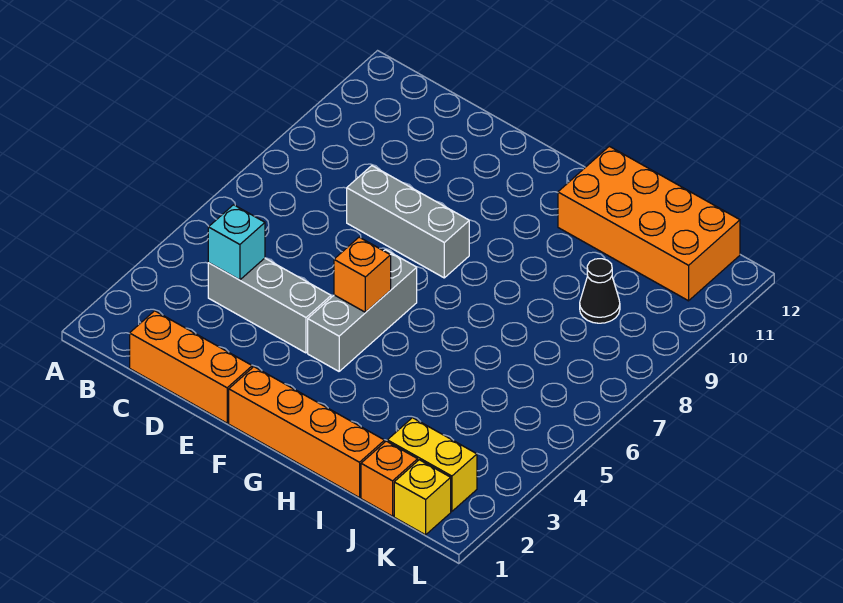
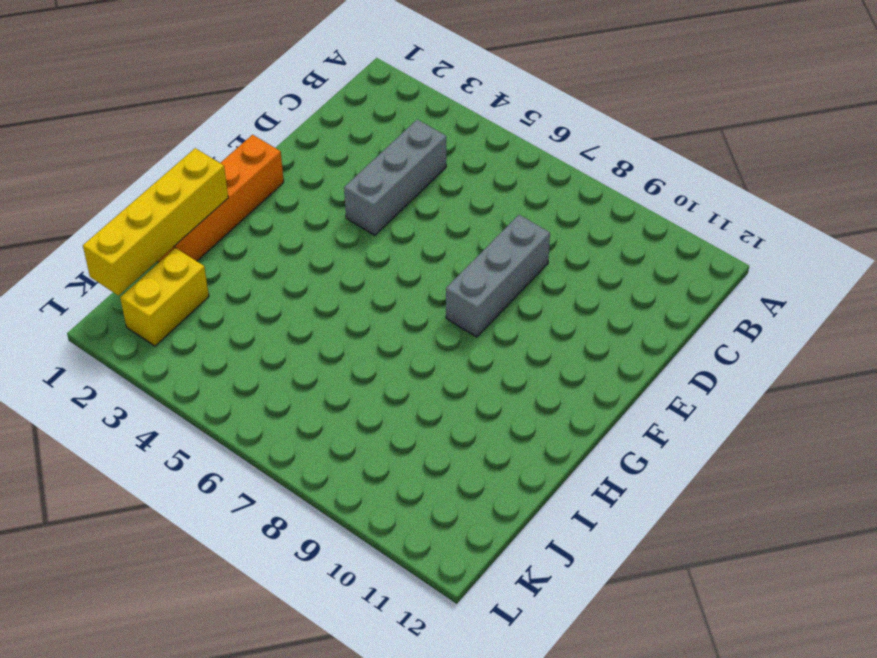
yellow 1x4 brick [83,148,228,296] -> none
none -> orange 1x3 brick [130,311,252,423]
none -> grey 1x3 brick [308,250,417,371]
none -> orange 2x4 brick [558,146,740,301]

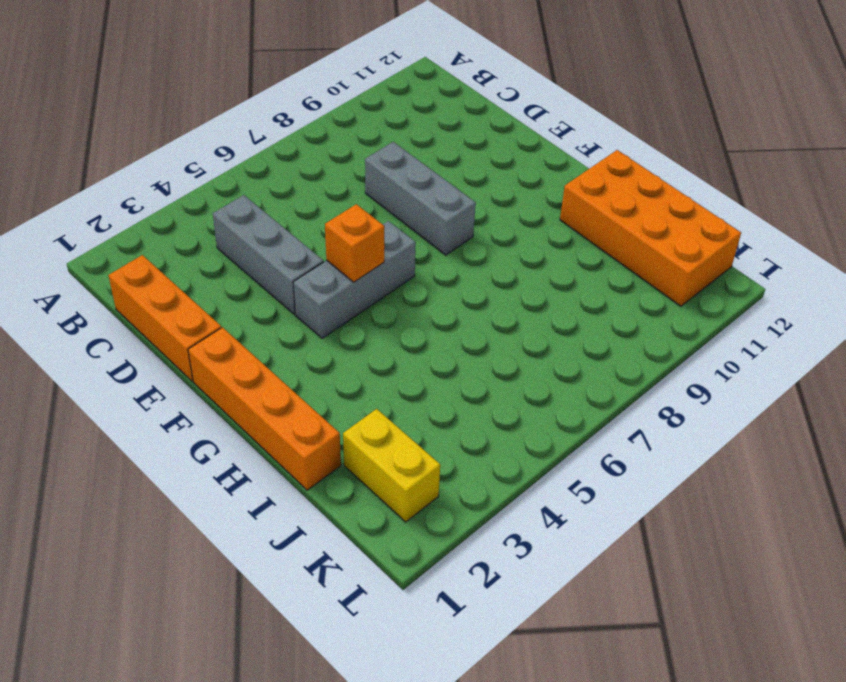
none -> orange 1x1 brick [361,441,418,516]
none -> black 1x1 cone [580,259,620,323]
none -> yellow 1x1 brick [394,460,451,535]

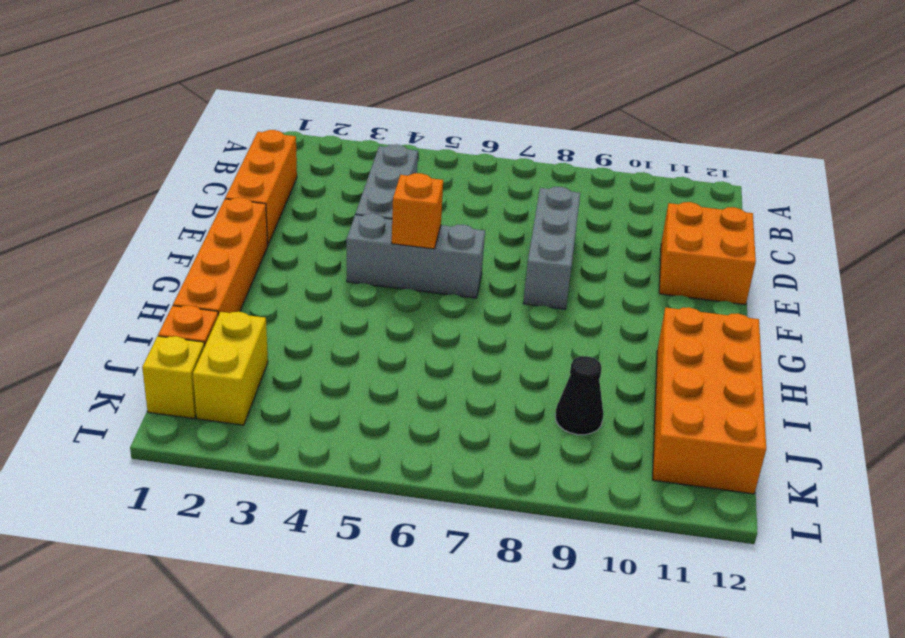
orange 2x2 brick [659,202,756,305] -> none
none -> cyan 1x1 brick [208,205,265,280]

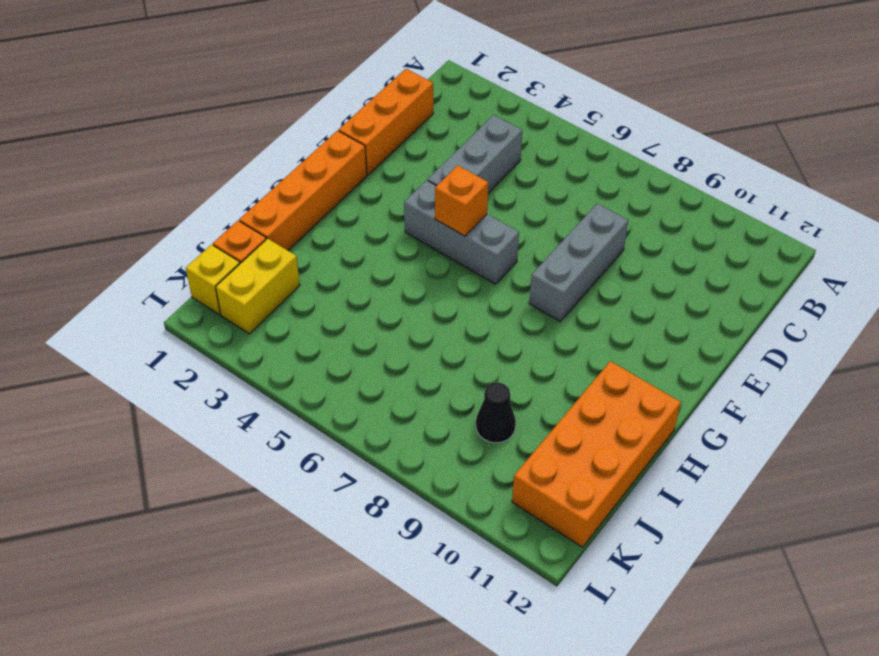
none -> cyan 1x1 brick [208,205,265,280]

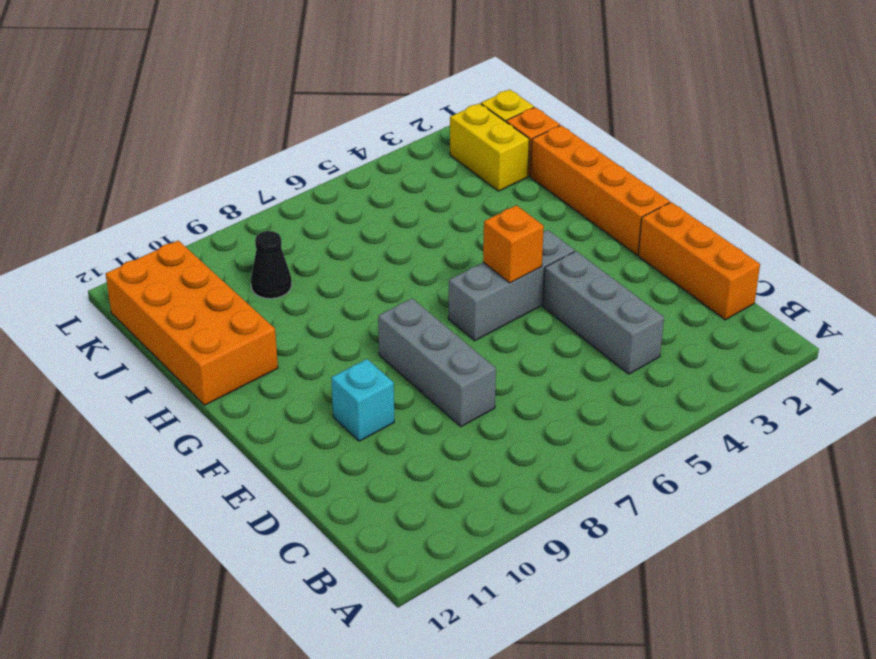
cyan 1x1 brick [331,359,394,441] -> cyan 1x1 brick moved to [208,205,265,280]

